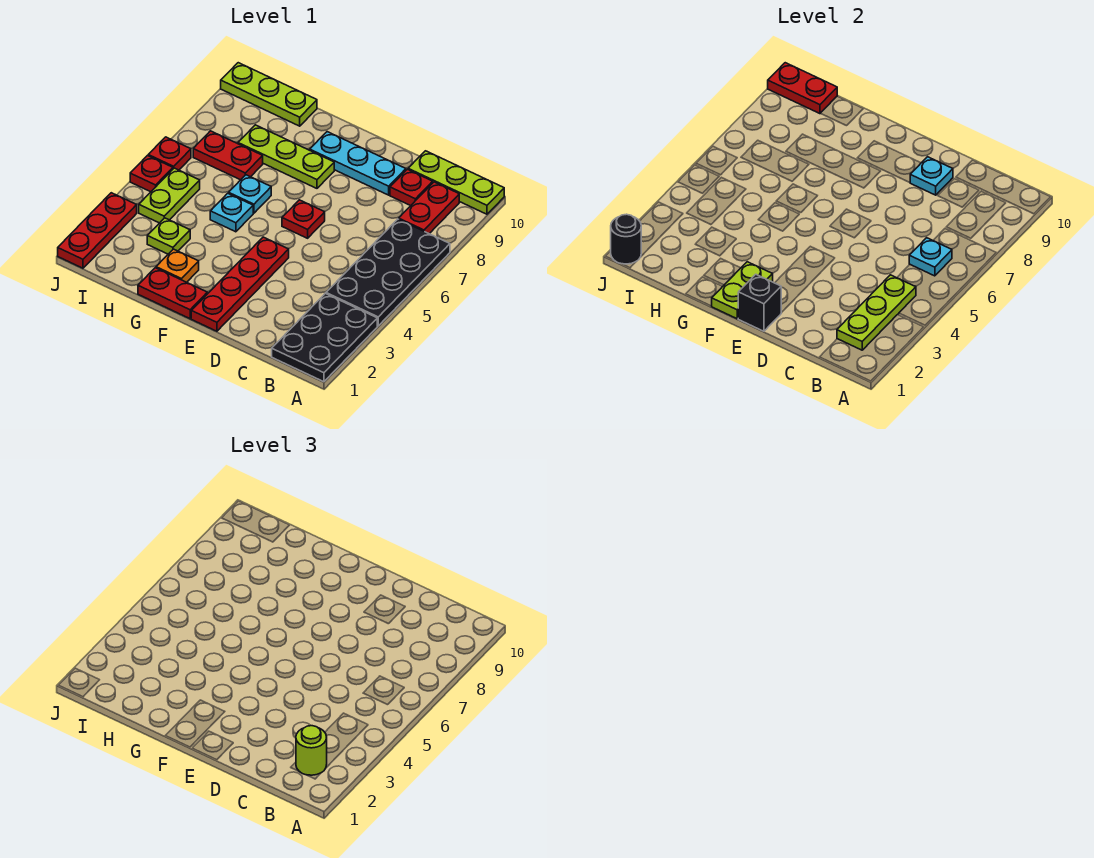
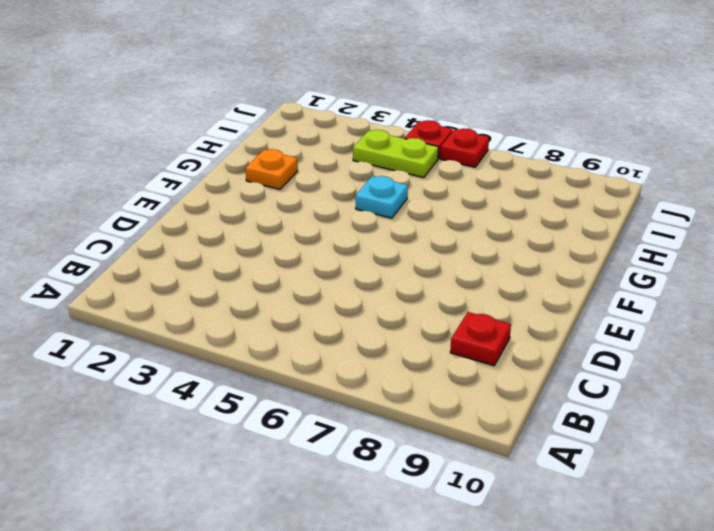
none -> black 2x3 plate [272,294,377,382]
none -> black 2x4 plate [326,219,450,326]
none -> lime 1x3 plate [408,151,504,214]

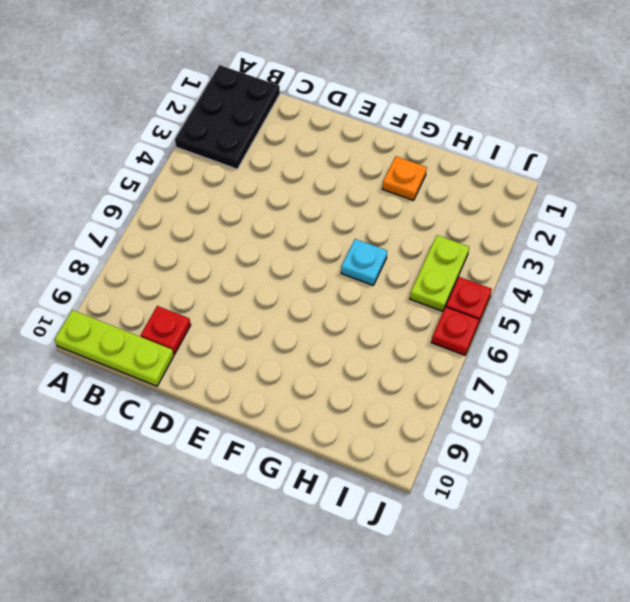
none -> black 2x4 plate [326,219,450,326]
none -> red 1x2 plate [399,182,459,234]
none -> cyan 1x3 plate [310,132,406,195]

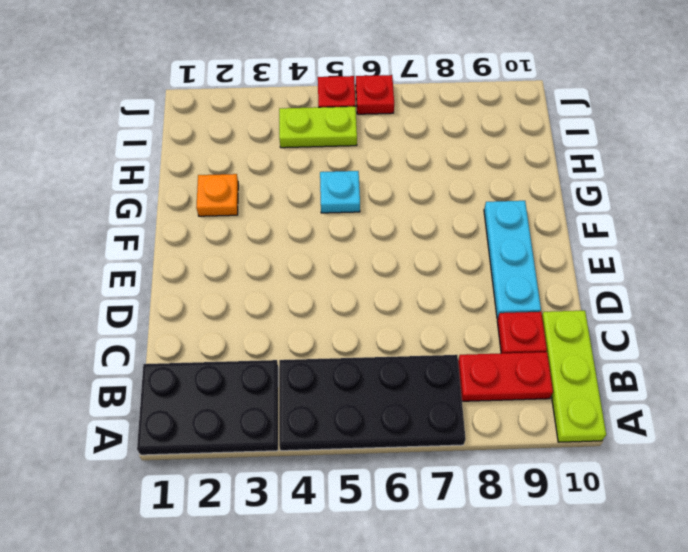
none -> red 1x4 plate [191,237,289,331]
none -> red 1x1 plate [282,200,325,238]
none -> red 1x2 plate [138,268,207,319]

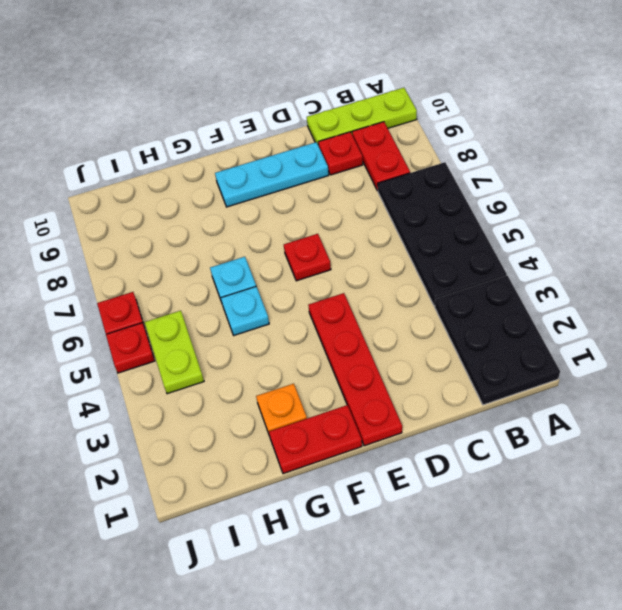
none -> lime 1x3 plate [238,125,334,188]
none -> lime 1x1 plate [147,218,190,254]
none -> red 1x2 plate [193,131,263,180]

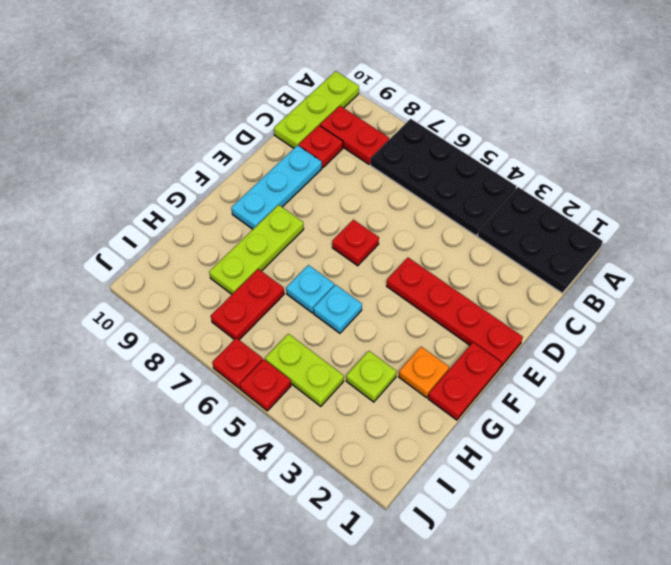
none -> lime 1x3 plate [221,63,317,126]
none -> red 1x3 plate [58,193,137,268]
none -> lime 1x3 plate [837,275,916,350]

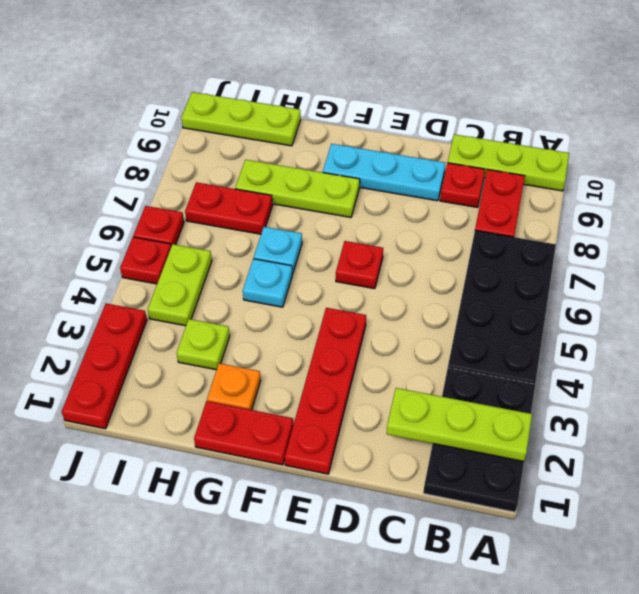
lime 1x3 plate [387,388,532,461] -> lime 1x3 plate turned to [837,275,916,350]
none -> cyan 1x1 plate [909,238,952,276]
none -> cyan 1x1 plate [910,157,953,195]
none -> black 1x1 brick [738,274,781,331]

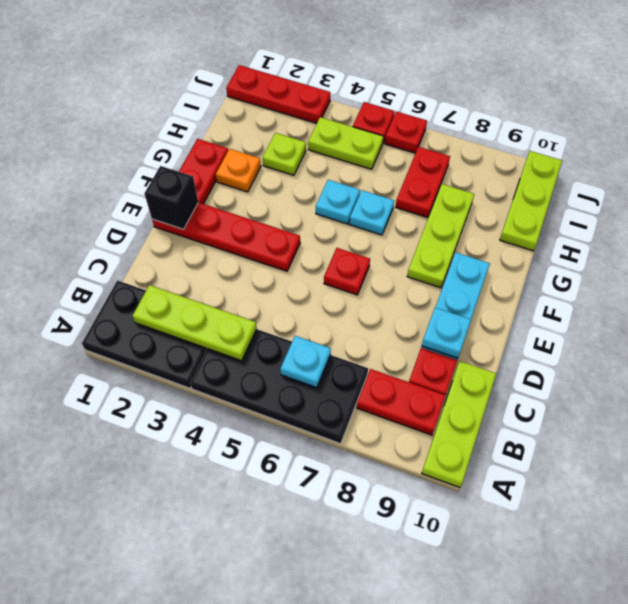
none -> lime 1x2 plate [712,262,773,319]
none -> red 1x2 plate [768,63,837,114]
none -> black 1x1 round brick [611,214,641,264]

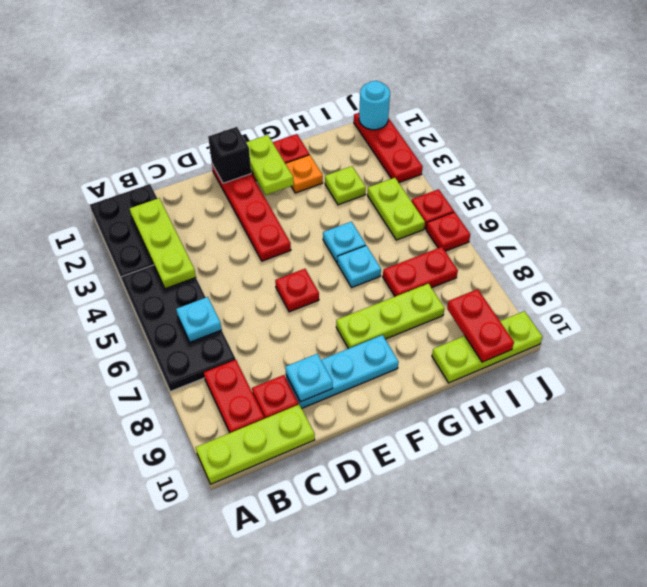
red 1x2 plate [447,289,514,362] -> red 1x2 plate turned to [768,63,837,114]
cyan 1x1 round brick [359,81,390,130] -> black 1x1 round brick [611,214,641,264]
none -> lime 1x1 round brick [296,726,327,775]

